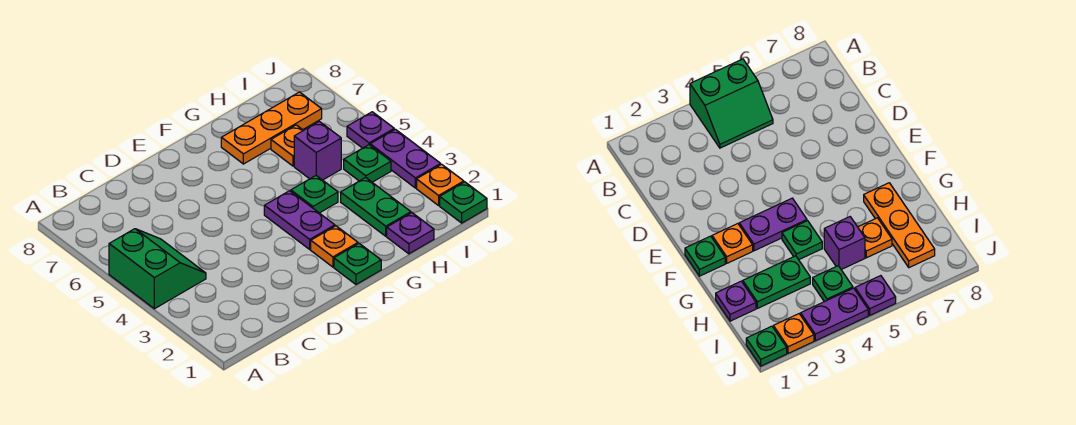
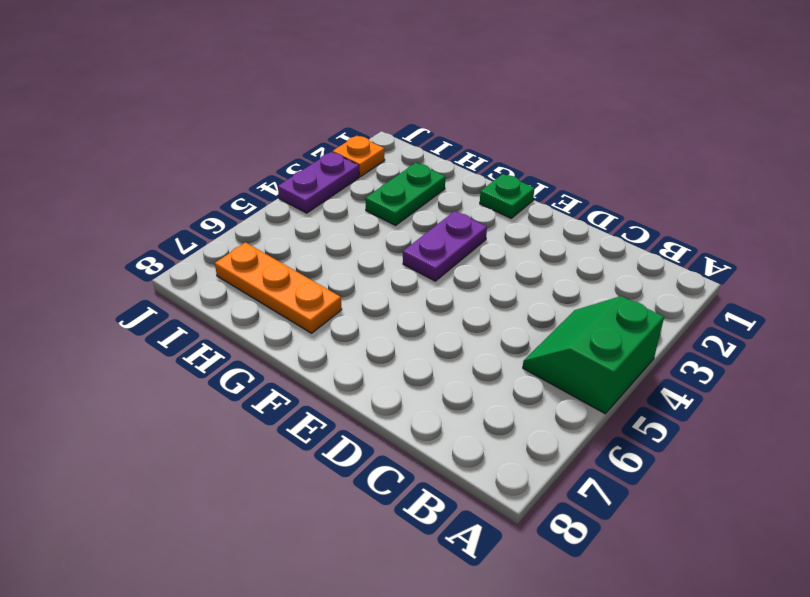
none -> orange 1x1 plate [311,226,358,267]
none -> green 1x1 plate [291,176,338,213]
none -> purple 1x1 plate [387,213,434,254]

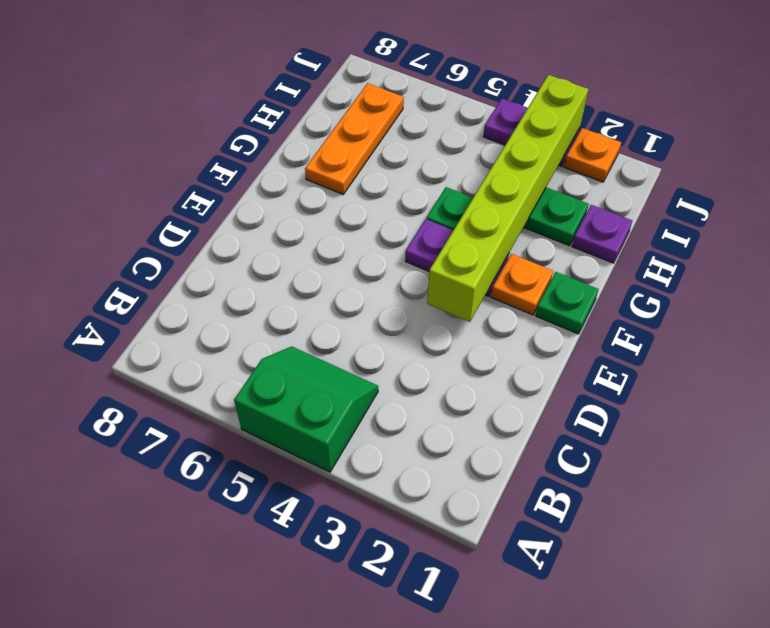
lime 1x6 brick [427,75,588,322] -> none
none -> purple 1x1 brick [294,121,341,180]
none -> orange 1x1 plate [271,125,303,166]
none -> green 1x1 plate [344,145,391,182]

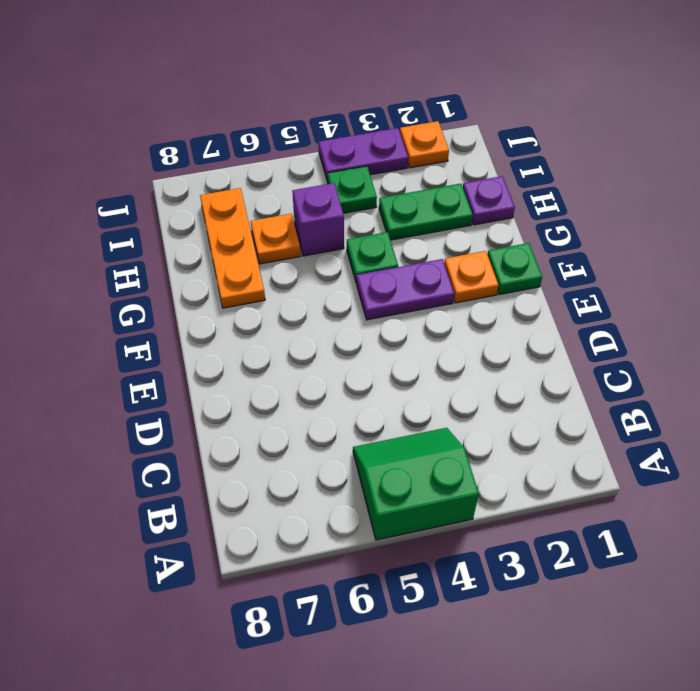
none -> green 1x1 plate [440,182,487,223]
none -> purple 1x1 plate [347,112,394,148]

